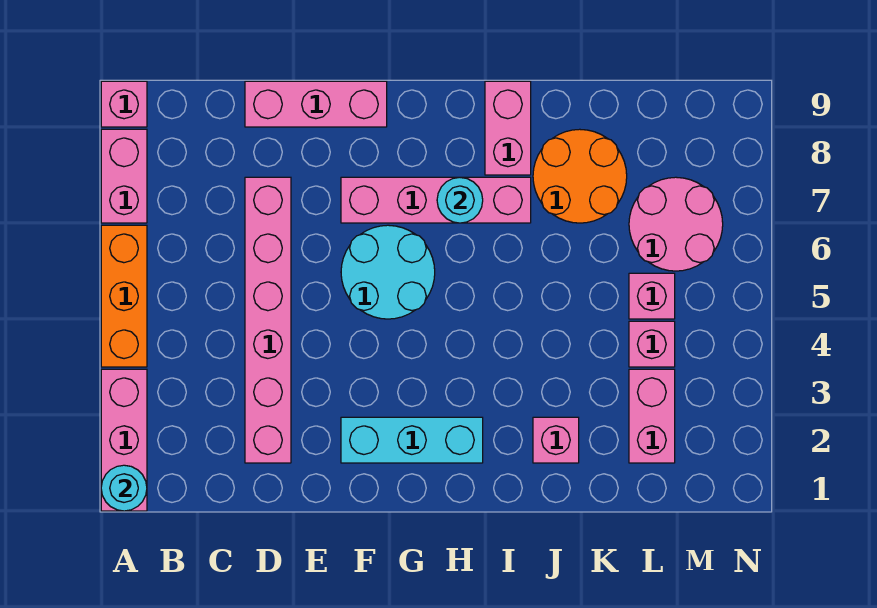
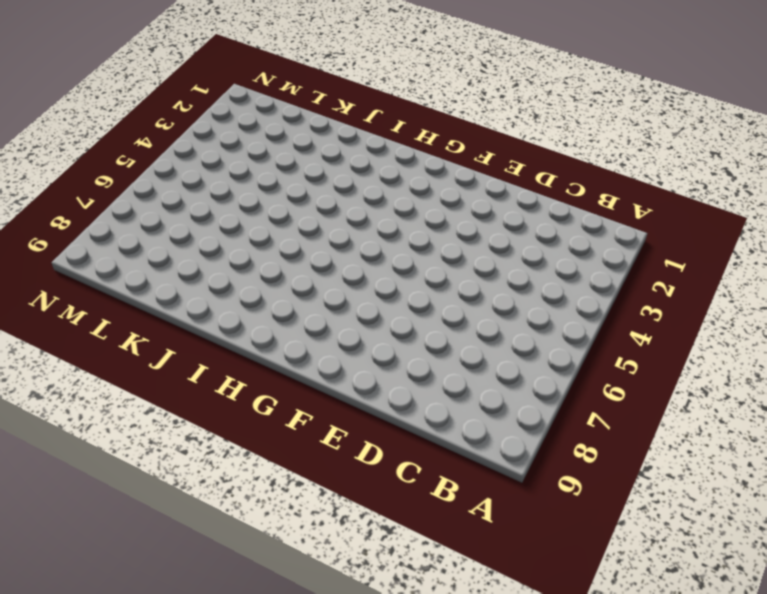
none -> pink 1x3 brick [101,369,147,511]
none -> orange 1x3 brick [101,225,147,367]
none -> pink 1x2 brick [101,129,147,223]

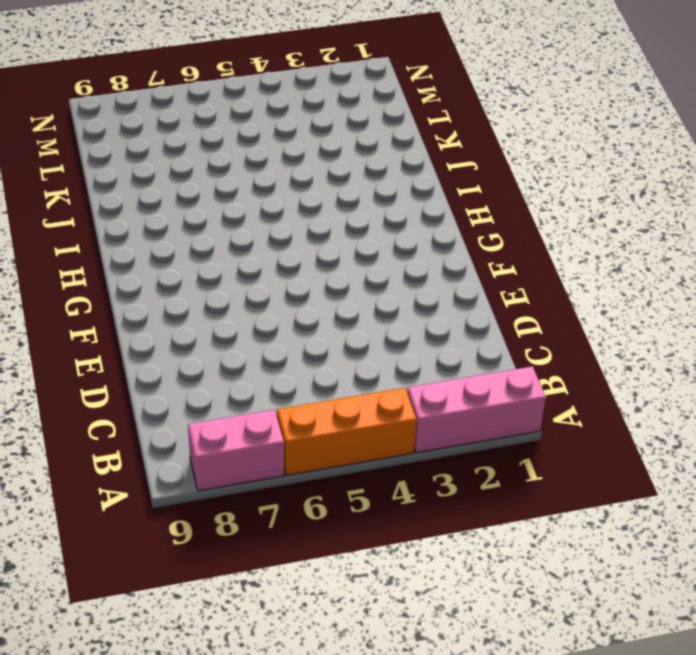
none -> pink 1x1 brick [101,81,147,127]
none -> pink 1x6 brick [245,177,291,463]
none -> pink 1x3 brick [245,81,387,127]

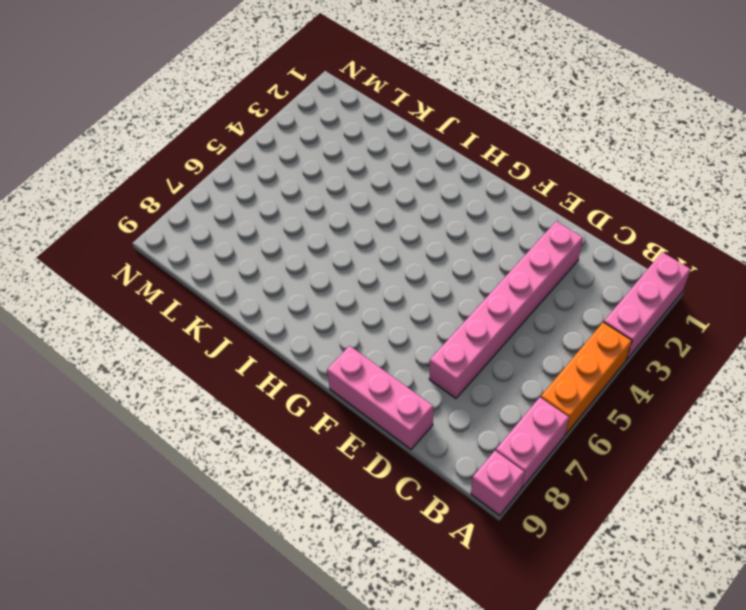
none -> cyan 1x3 brick [341,417,483,463]
none -> cyan 2x2 round brick [341,225,435,319]
none -> pink 1x4 brick [341,177,531,223]

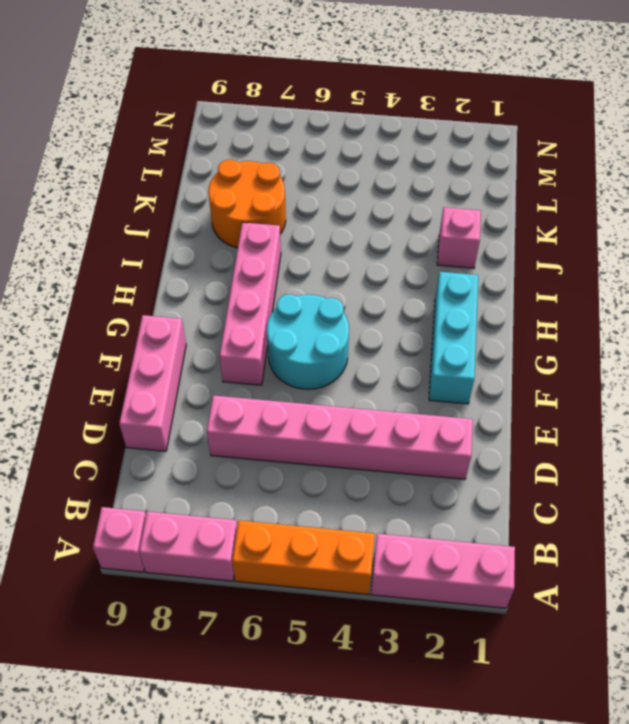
none -> pink 1x2 brick [485,81,531,175]
none -> pink 1x2 brick [629,369,675,463]
none -> pink 1x1 brick [629,321,675,367]

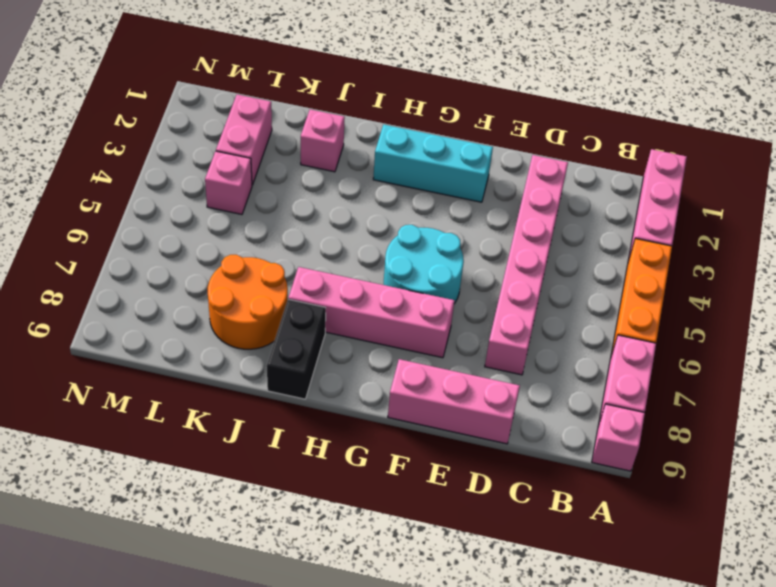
black 1x2 brick [267,299,326,399] -> pink 1x2 brick [485,81,531,175]
none -> pink 1x1 brick [629,273,675,319]
none -> pink 2x2 round brick [629,177,723,271]
none -> cyan 1x1 round brick [101,465,147,511]

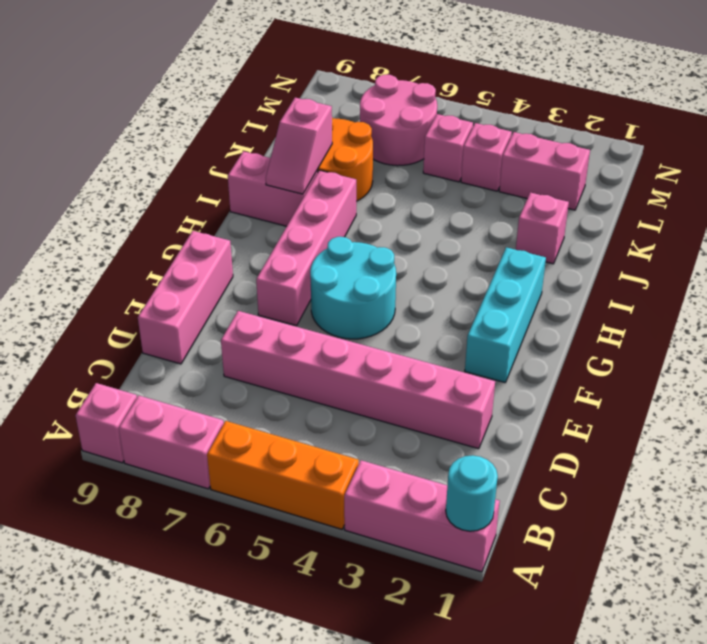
pink 1x2 slope [266,98,332,194] -> none
none -> cyan 1x1 round brick [437,177,483,223]

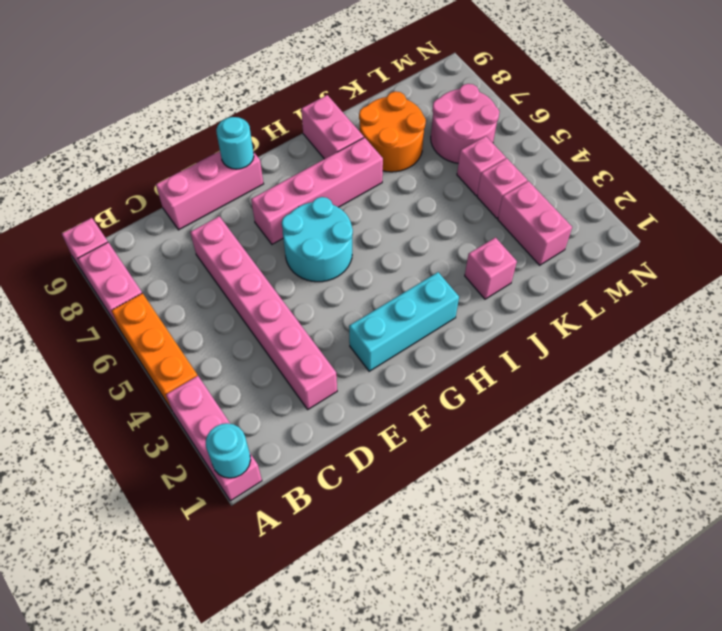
cyan 1x1 round brick [216,117,254,169] -> cyan 1x1 round brick moved to [437,177,483,223]

